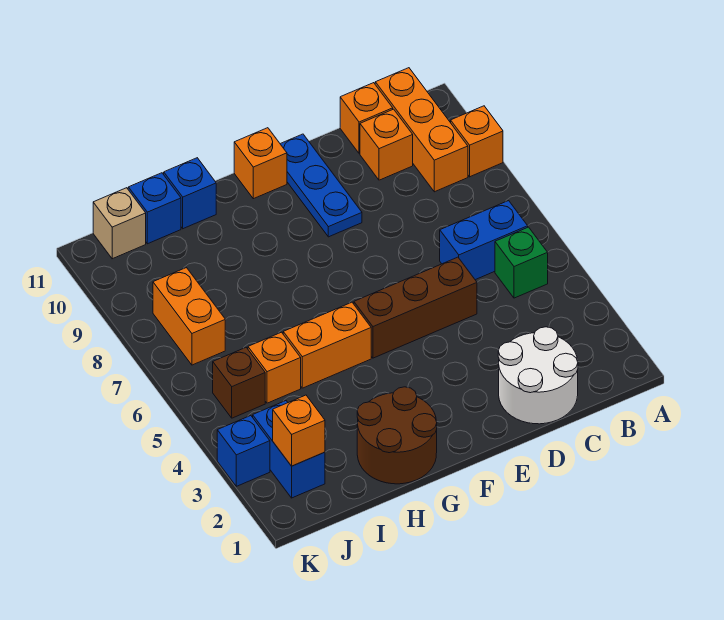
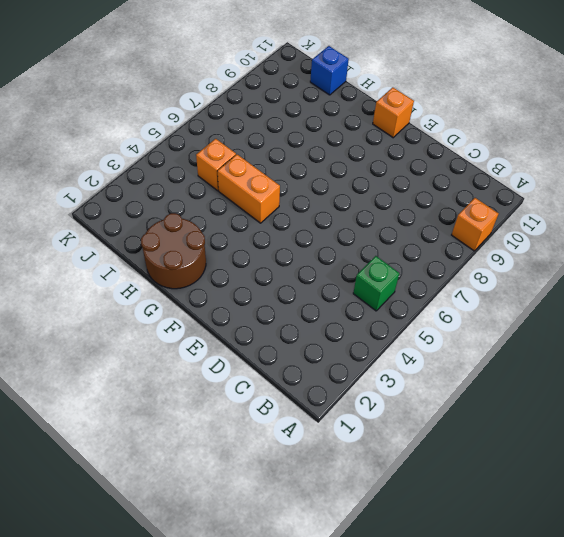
none -> blue 1x2 brick [440,201,528,280]
none -> orange 1x3 brick [375,68,468,192]
none -> white 2x2 round brick [498,327,578,424]

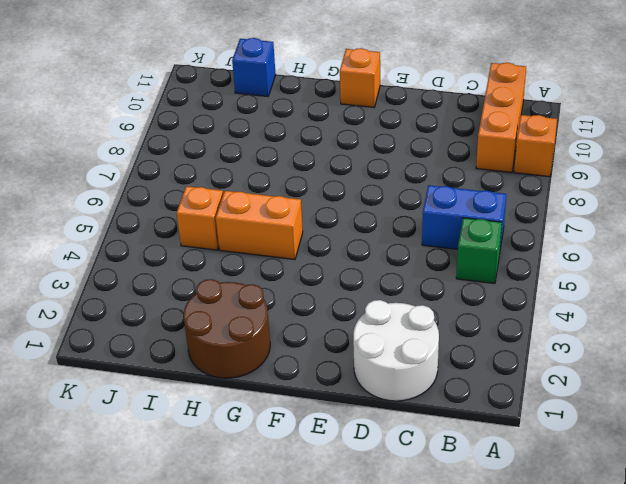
none -> orange 1x1 brick [360,109,413,180]
none -> orange 1x1 brick [340,83,393,154]
none -> brown 1x3 brick [354,257,477,358]

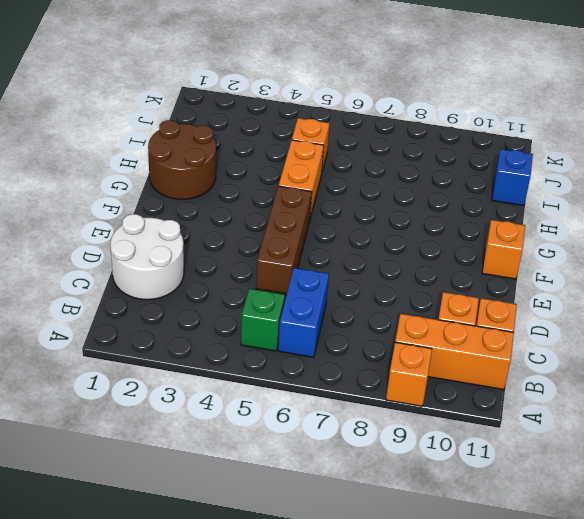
none -> blue 1x3 plate [281,134,362,237]
none -> blue 1x1 brick [164,158,216,229]
none -> blue 1x2 brick [253,401,325,498]

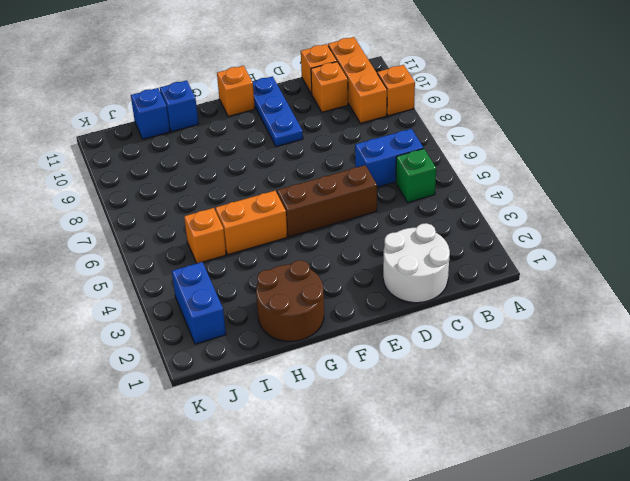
none -> brown 1x1 brick [213,348,265,418]
none -> orange 1x2 brick [153,268,225,365]
none -> tan 1x1 brick [93,188,146,259]

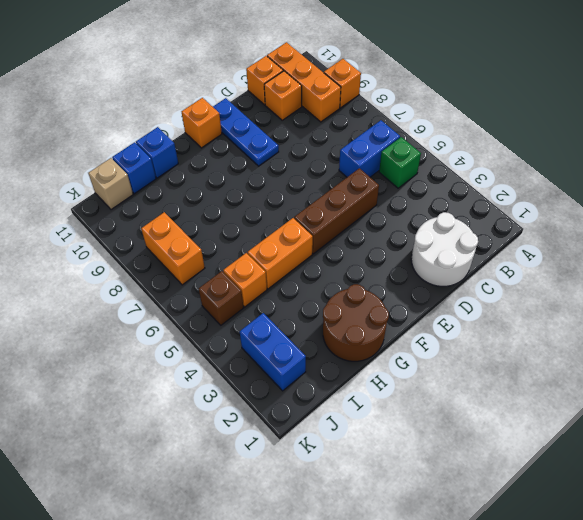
none -> blue 1x1 brick [217,416,270,486]
none -> orange 1x1 brick [273,395,325,466]

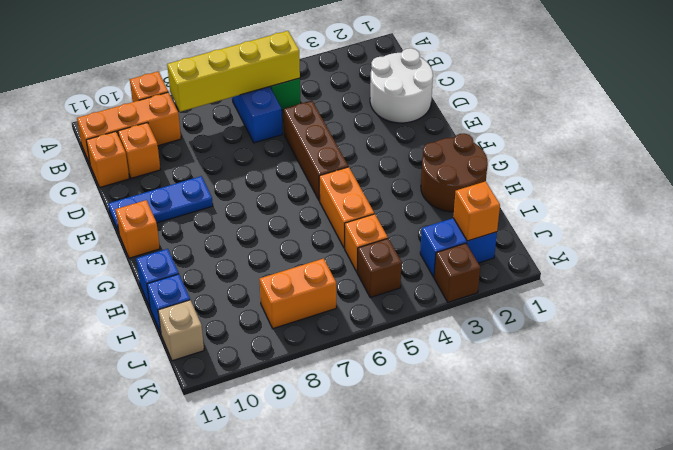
yellow 1x4 brick [167,31,300,112] -> none
brown 1x1 brick [434,243,480,302] -> blue 1x1 brick [217,416,270,486]

